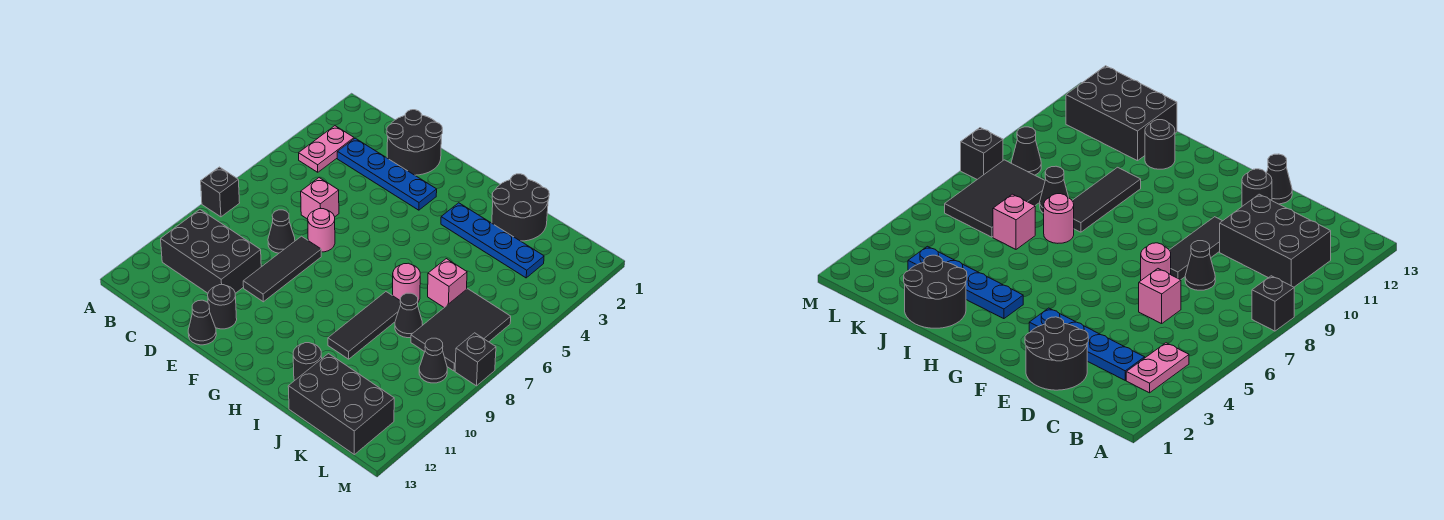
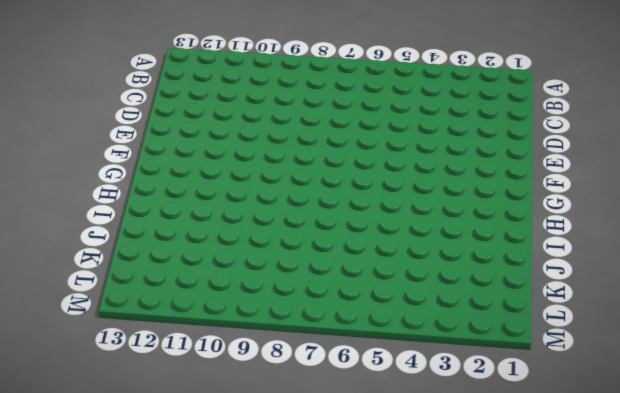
none -> black 1x1 brick [201,167,240,217]
none -> pink 1x2 plate [299,126,354,172]
none -> black 2x3 brick [161,210,261,293]

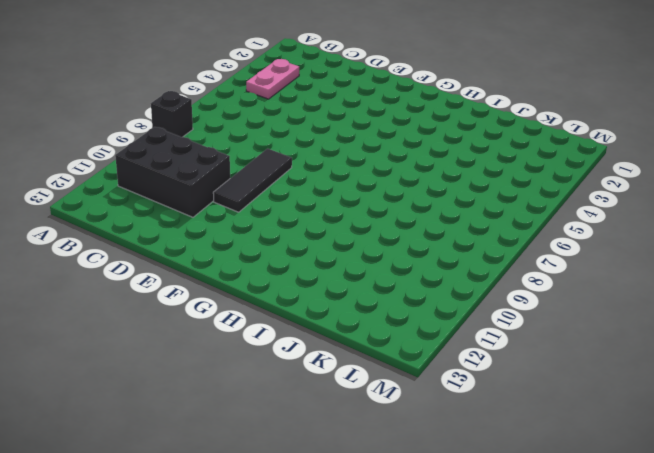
none -> blue 1x4 plate [337,138,437,210]
none -> black 2x2 round brick [387,110,442,175]
none -> pink 1x1 brick [301,178,339,219]

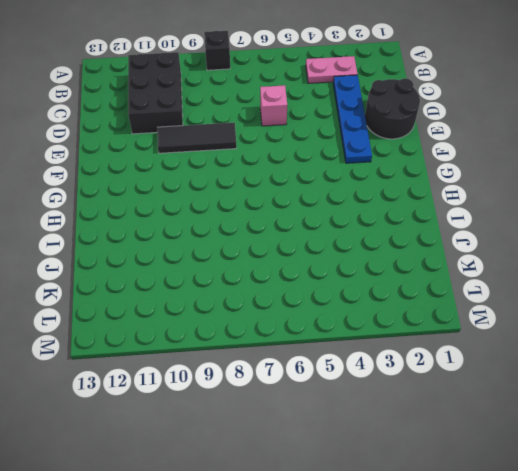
none -> black 1x1 cone [268,210,295,253]
none -> pink 1x1 round brick [308,209,335,252]
none -> black 1x1 round brick [208,285,237,329]

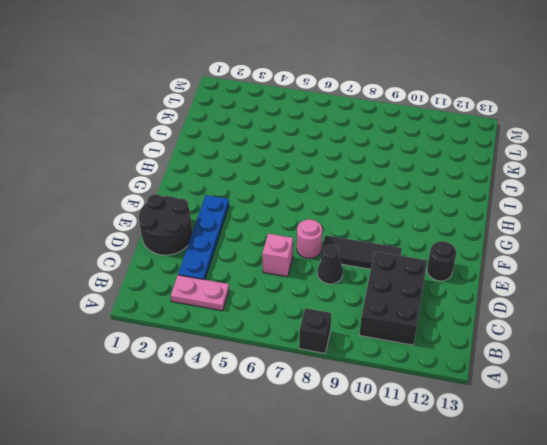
none -> black 1x1 cone [188,300,216,345]
none -> blue 1x4 plate [441,203,544,278]
none -> black 2x2 round brick [492,174,549,241]

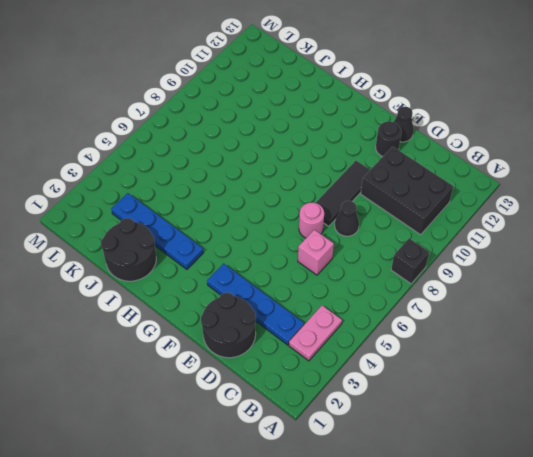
none -> pink 1x1 round brick [393,263,420,302]
none -> black 1x3 tile [328,292,401,359]
none -> black 1x1 round brick [293,343,322,380]

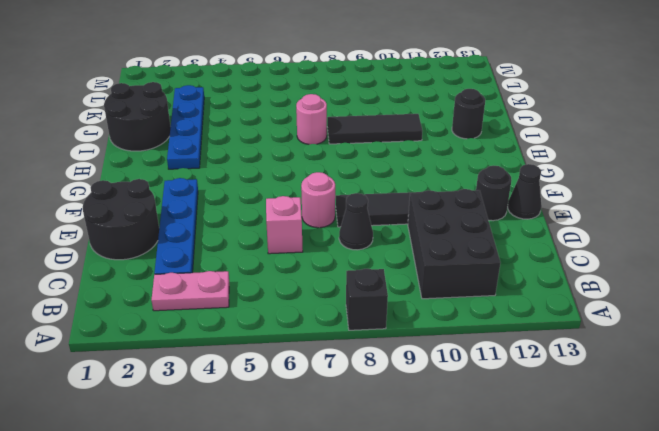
none -> pink 1x1 brick [428,259,467,307]
none -> black 1x1 cone [395,293,423,338]
none -> black 2x3 brick [288,354,394,455]

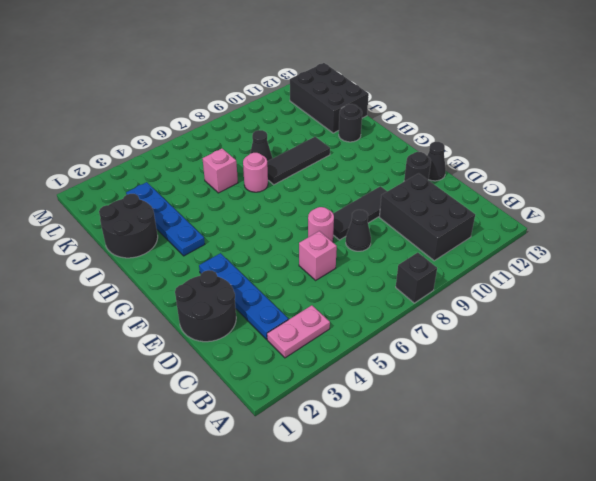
none -> black 2x3 tile [411,289,511,371]
none -> black 1x1 cone [419,338,447,383]
none -> black 1x1 brick [455,333,496,386]

